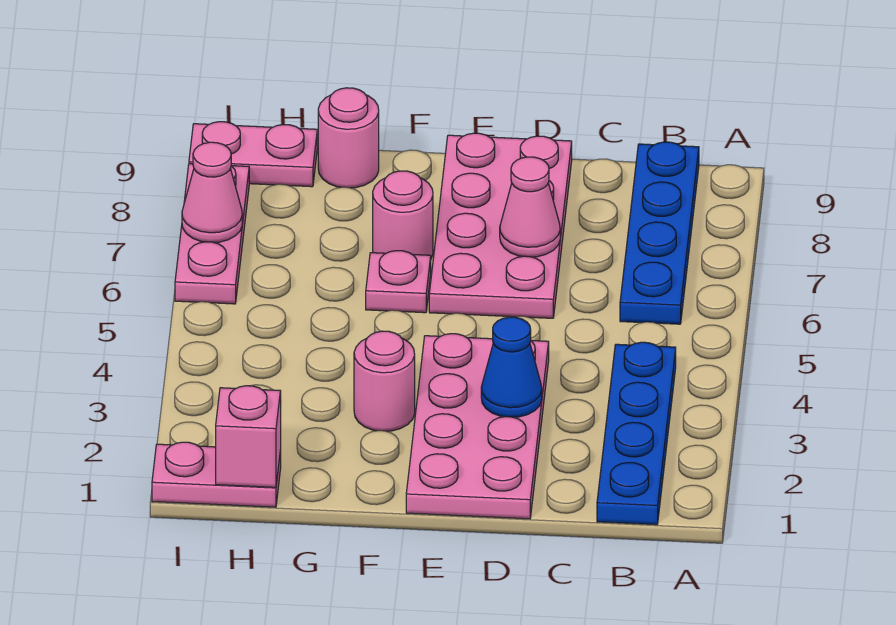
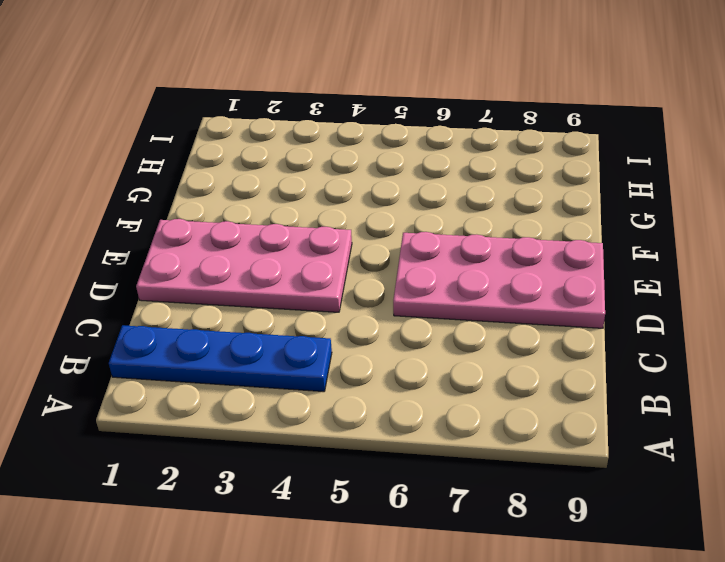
none -> blue 1x4 plate [620,142,699,324]
none -> pink 1x1 round brick [354,331,415,431]
none -> pink 1x1 plate [366,251,431,313]

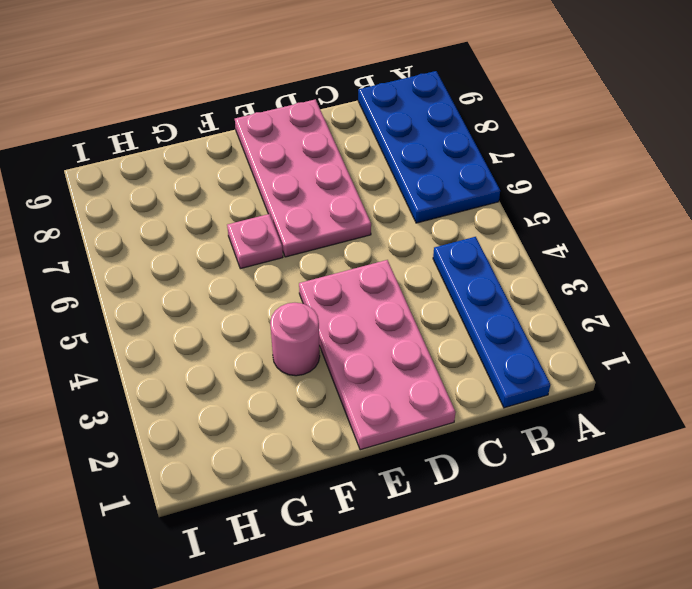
blue 2x4 plate [358,71,500,223] -> blue 1x4 plate [620,142,699,324]
none -> pink 1x1 round brick [373,171,433,258]
none -> pink 1x1 round brick [318,88,379,188]
none -> pink 1x2 plate [152,442,281,507]

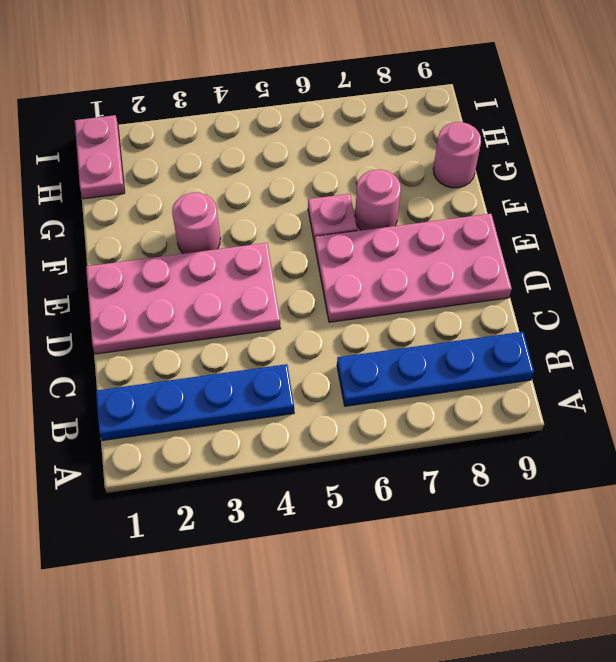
none -> pink 1x2 plate [189,122,317,187]
none -> pink 1x3 plate [175,164,249,304]
none -> blue 1x1 cone [481,317,542,417]

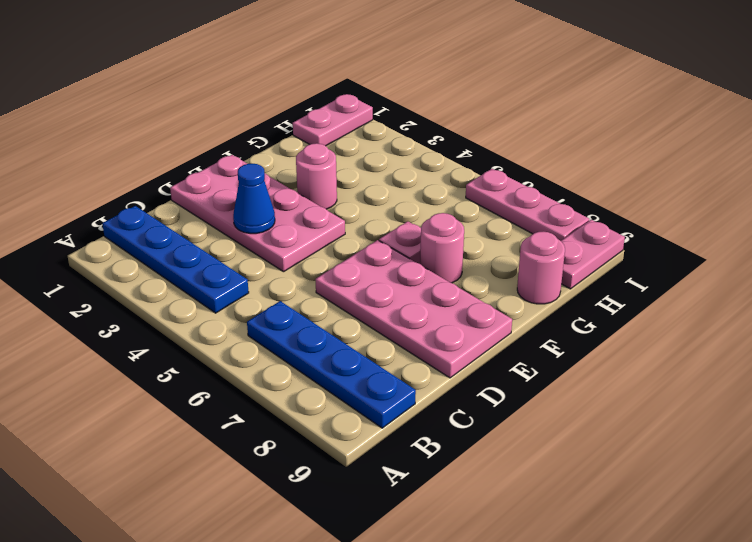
none -> pink 1x1 cone [500,157,560,257]
none -> pink 1x1 brick [216,386,281,487]
none -> pink 1x1 cone [182,142,242,242]

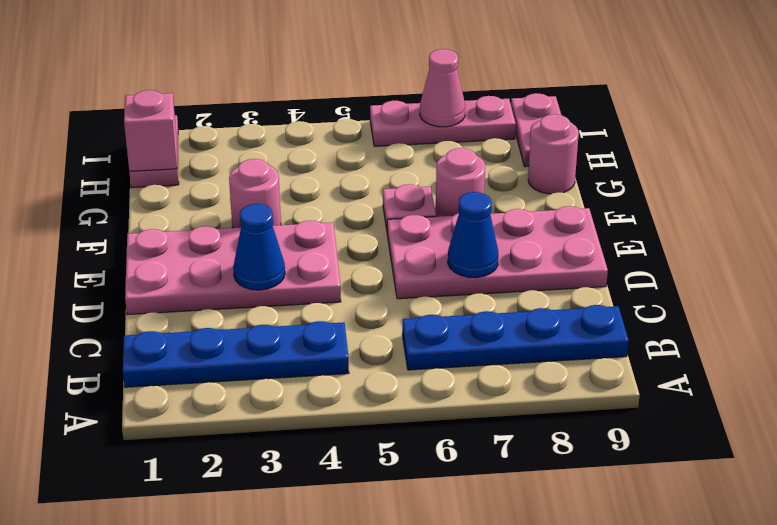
blue 1x1 cone [448,192,498,278] -> pink 1x1 cone [500,157,560,257]

